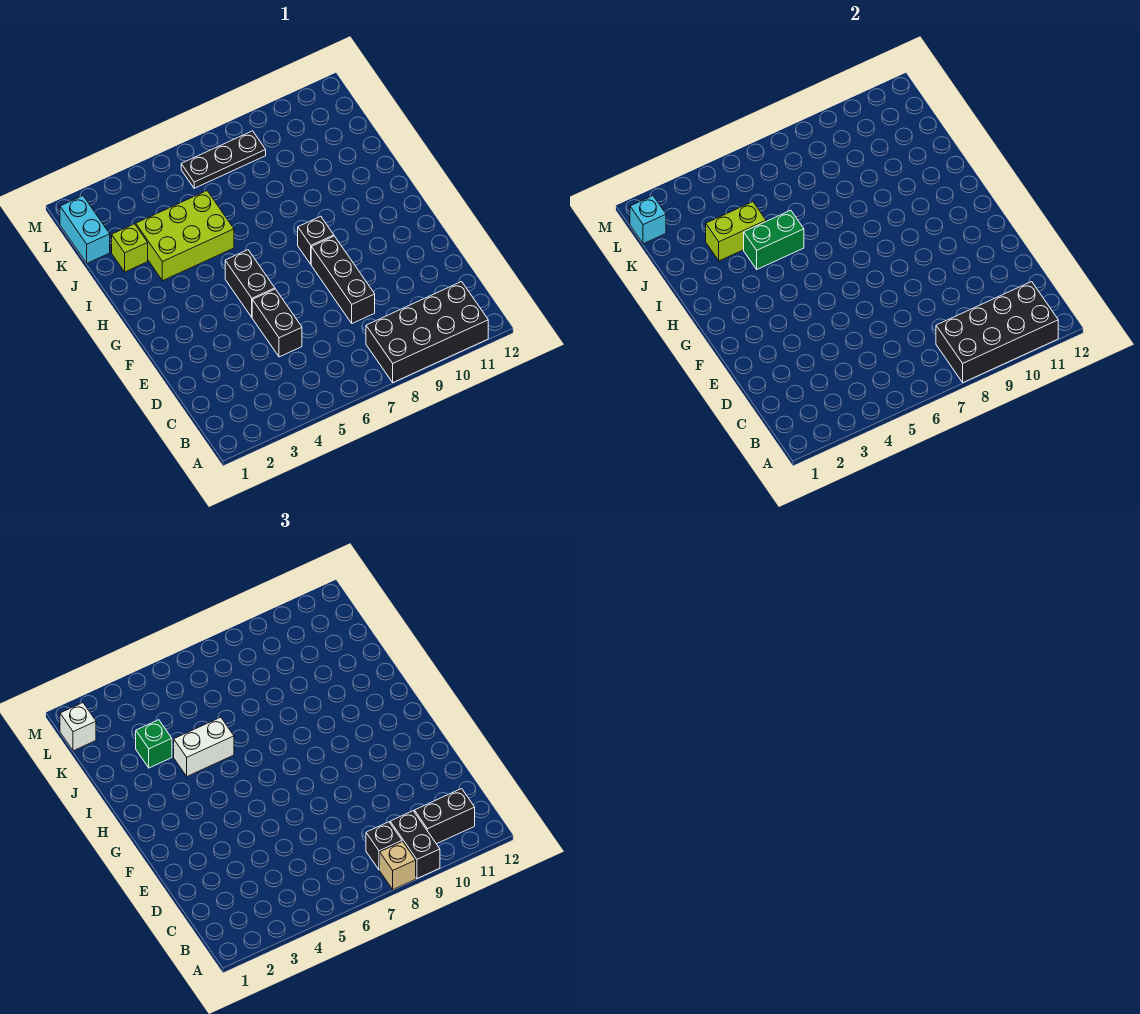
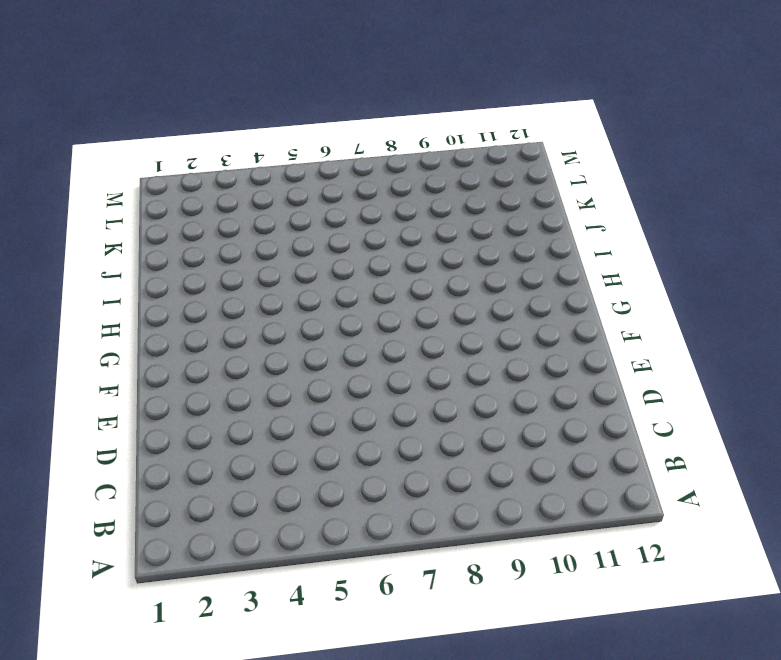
none -> black 2x4 brick [366,282,488,383]
none -> black 1x2 brick [252,289,302,357]
none -> black 1x3 brick [311,236,375,323]

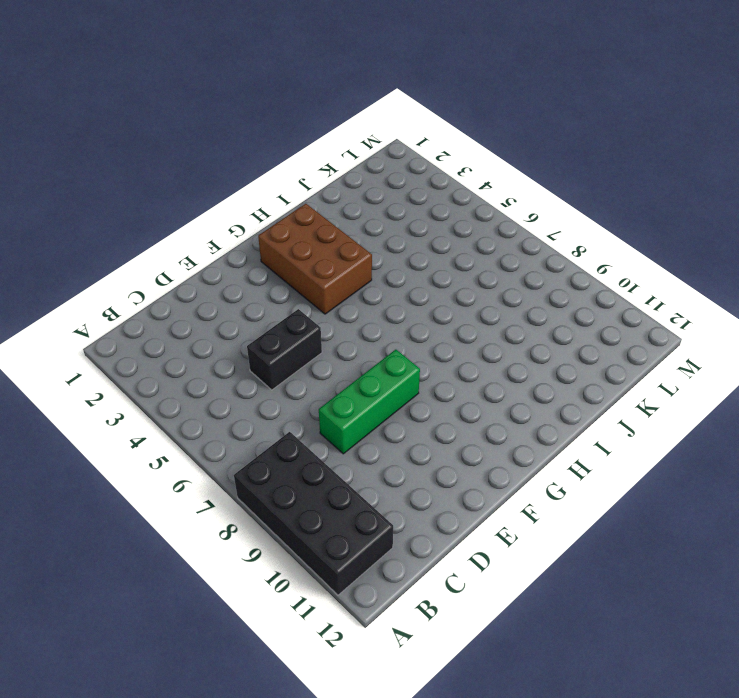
green 1x3 brick [319,350,420,454] -> black 1x3 brick [311,236,375,323]
brown 2x3 brick [258,204,372,314] -> none
none -> black 1x2 brick [225,250,275,317]
none -> black 1x1 brick [298,216,334,264]
none -> lime 2x3 brick [136,191,234,281]

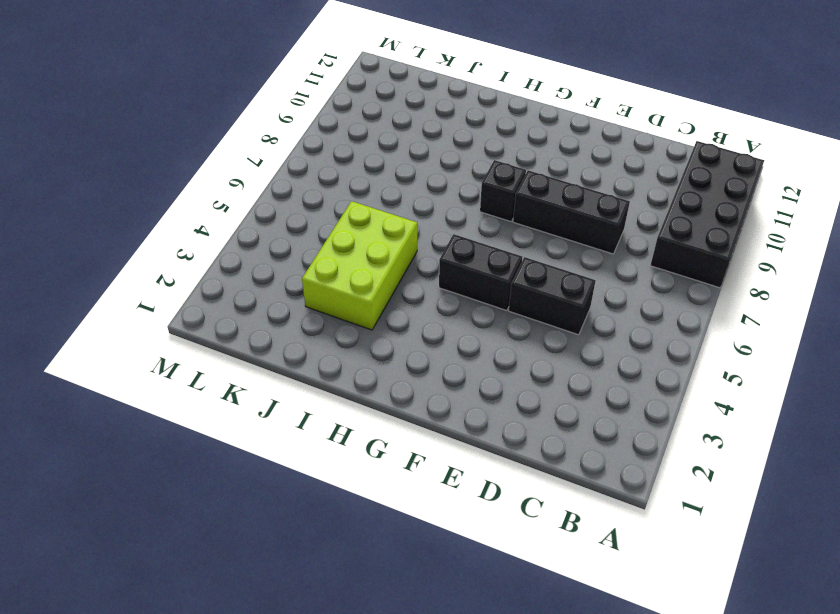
none -> lime 1x1 brick [112,224,148,272]
none -> cyan 1x2 brick [60,196,110,263]
none -> black 1x3 plate [181,131,266,188]

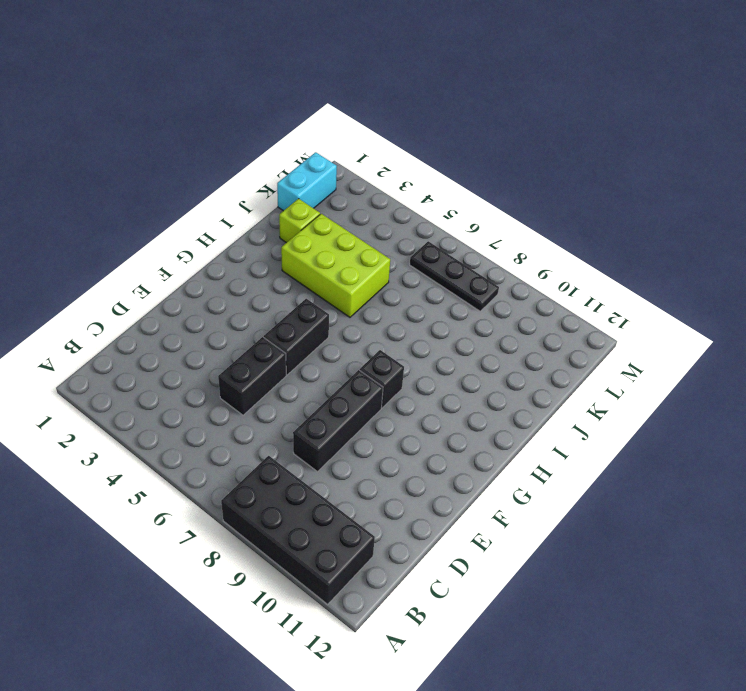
none -> black 2x4 brick [936,282,1058,383]
none -> green 1x2 brick [744,210,804,269]
none -> lime 1x2 brick [706,202,766,261]

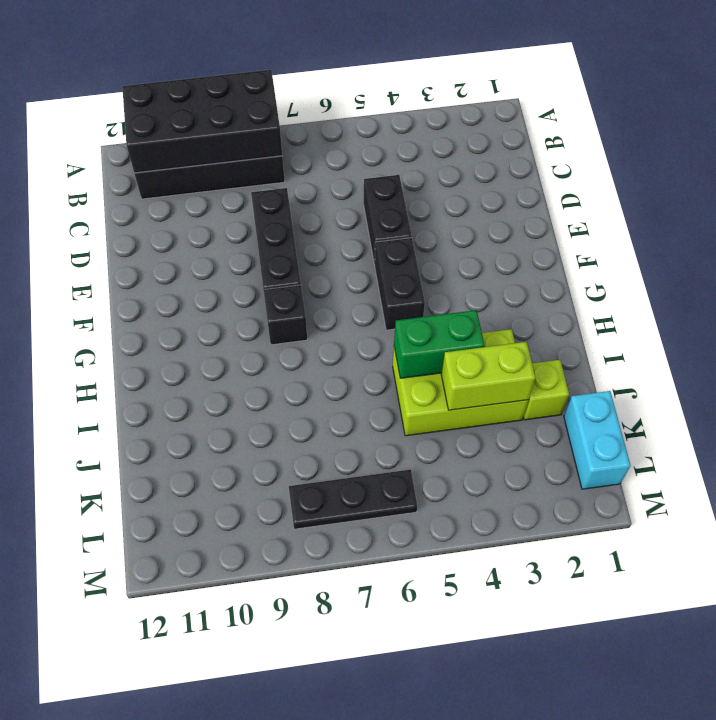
none -> cyan 1x1 brick [630,196,666,244]
none -> tan 1x1 brick [380,841,416,890]
none -> black 1x2 brick [390,811,440,879]

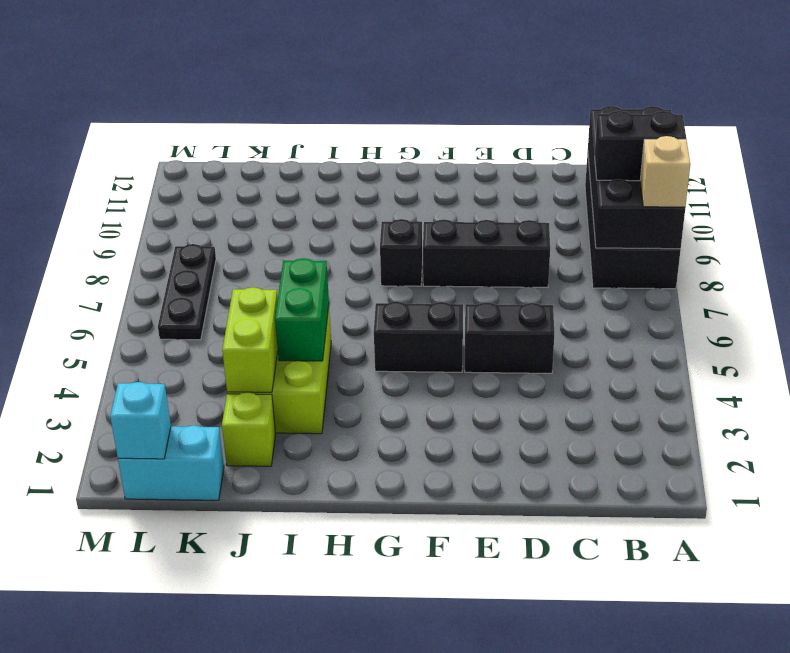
none -> black 1x1 brick [366,822,402,870]
none -> black 1x2 brick [414,789,475,844]
none -> white 1x2 brick [174,717,234,776]

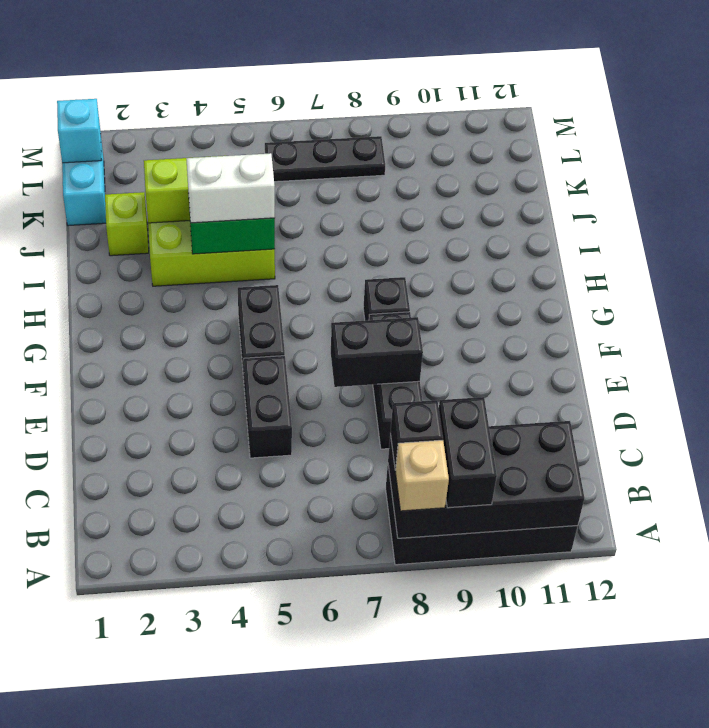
black 1x2 brick [331,317,423,387] -> black 1x2 brick moved to [414,789,475,844]
none -> green 1x1 brick [136,720,172,768]
none -> white 1x1 brick [60,703,96,751]

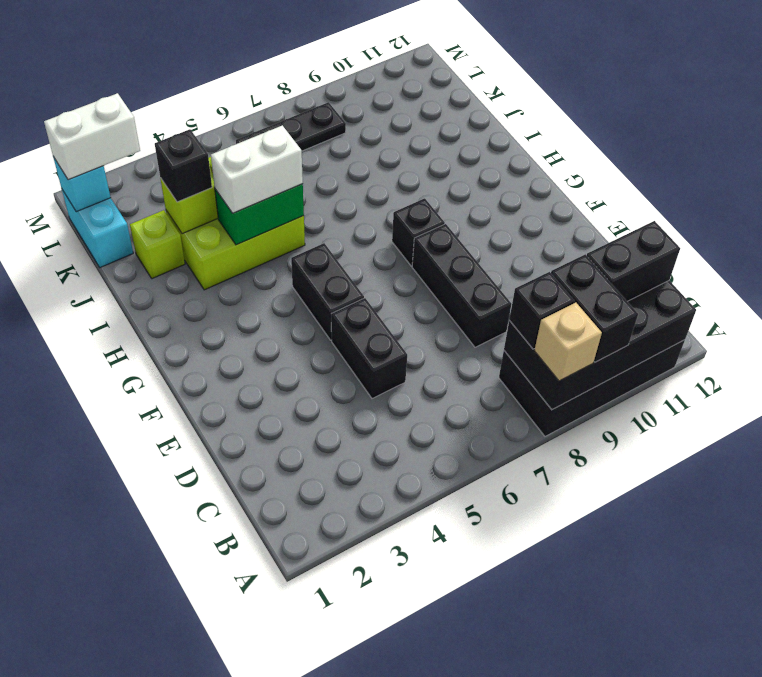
black 1x1 brick [155,129,212,202] -> green 1x1 brick [136,720,172,768]
white 1x2 brick [44,93,140,180] -> white 1x1 brick [60,703,96,751]

